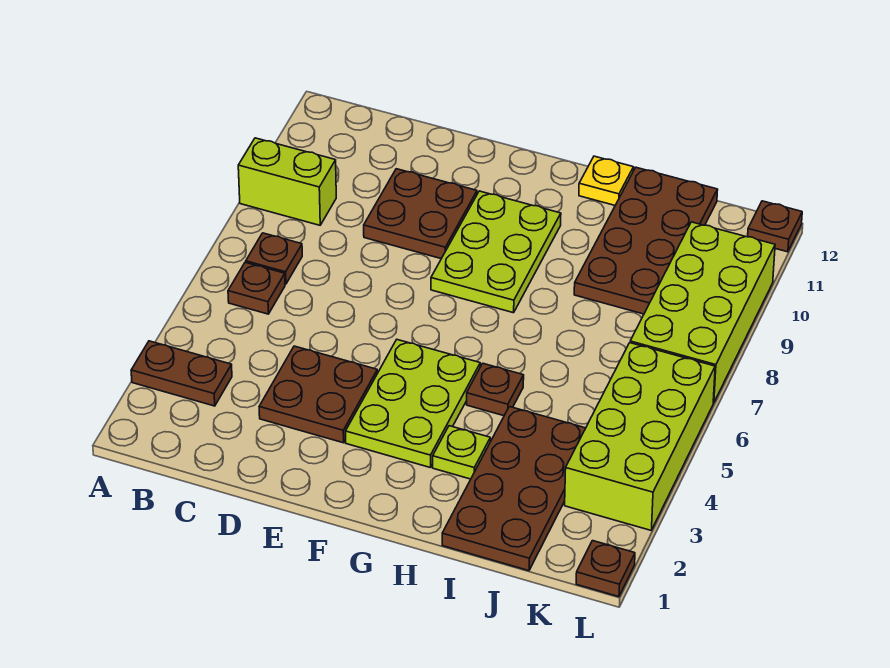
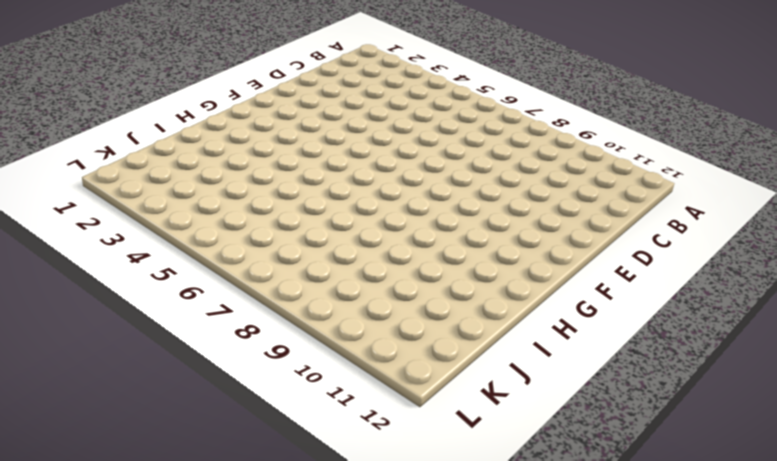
none -> brown 1x2 plate [131,341,232,406]
none -> lime 1x2 brick [238,138,336,225]
none -> brown 1x1 plate [228,262,285,314]

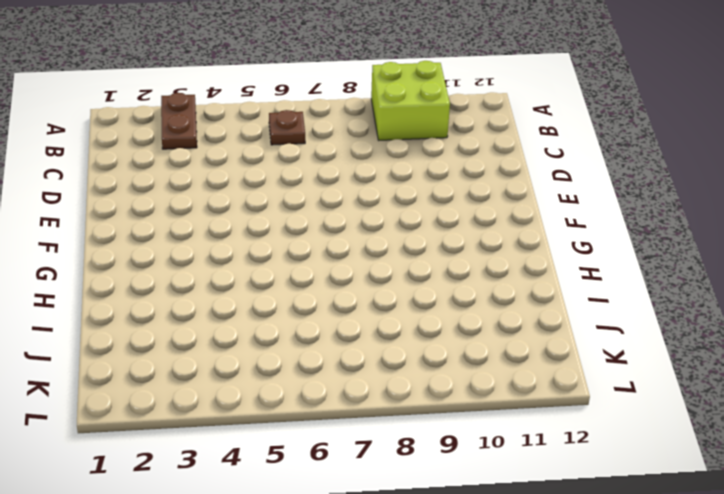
lime 2x2 brick [371,61,450,140] -> lime 1x2 brick [238,138,336,225]
none -> brown 1x1 plate [246,233,302,284]
none -> brown 2x2 plate [259,346,377,443]
none -> brown 2x2 plate [364,169,477,259]

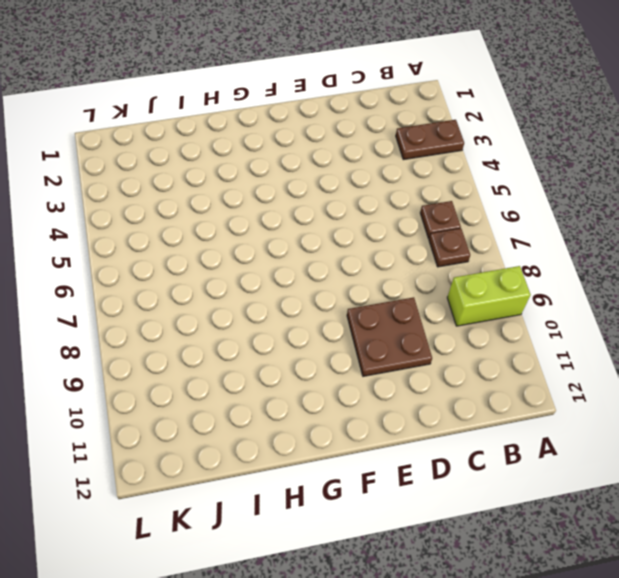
none -> brown 2x2 plate [259,346,377,443]
none -> lime 2x3 plate [346,340,480,468]
none -> lime 2x3 plate [431,191,561,313]

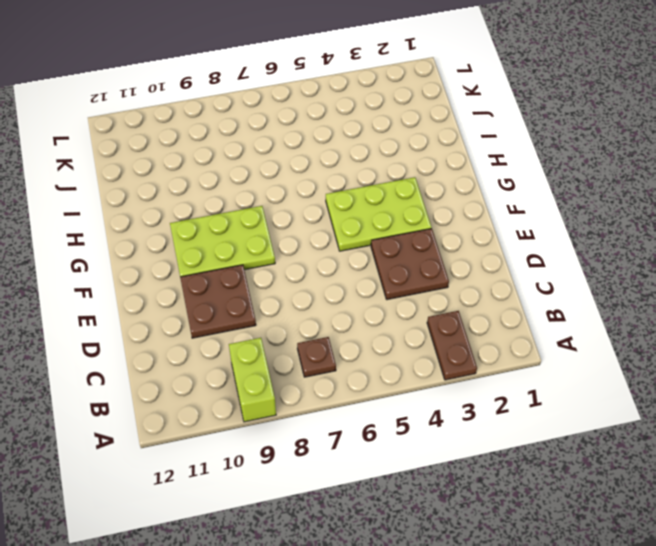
none -> brown 1x1 plate [228,262,285,314]
none -> lime 1x1 plate [433,426,490,479]
none -> brown 1x1 plate [467,363,524,416]

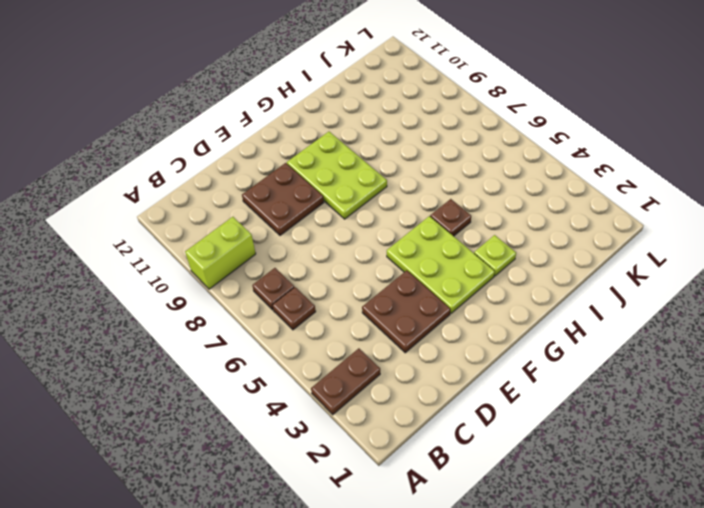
none -> yellow 1x1 plate [579,156,634,205]
none -> brown 2x4 plate [442,407,586,571]
none -> brown 2x4 plate [574,167,718,314]

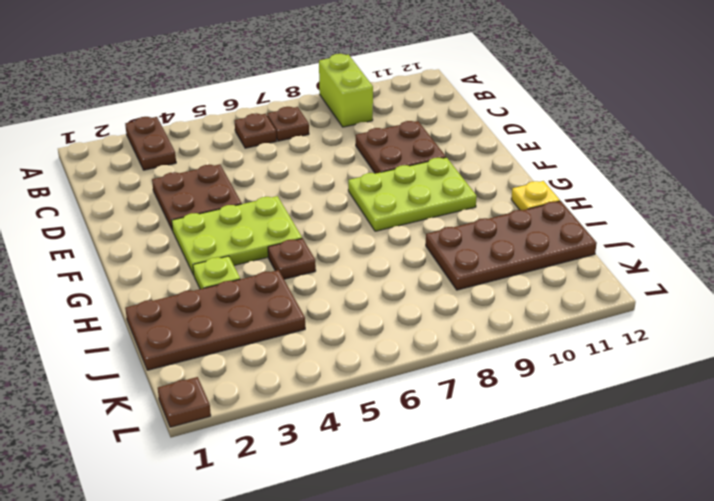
none -> lime 2x4 brick [565,343,715,530]
none -> lime 2x4 brick [630,222,775,403]
none -> brown 1x1 plate [748,201,802,252]

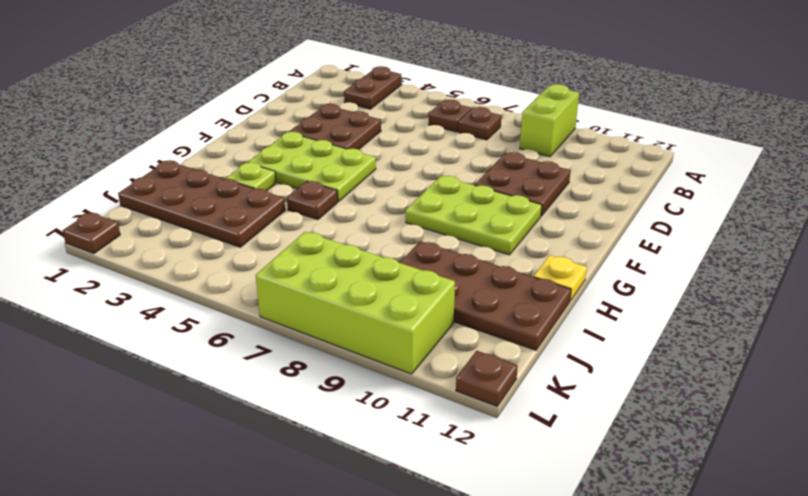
none -> lime 2x4 brick [565,343,715,530]

